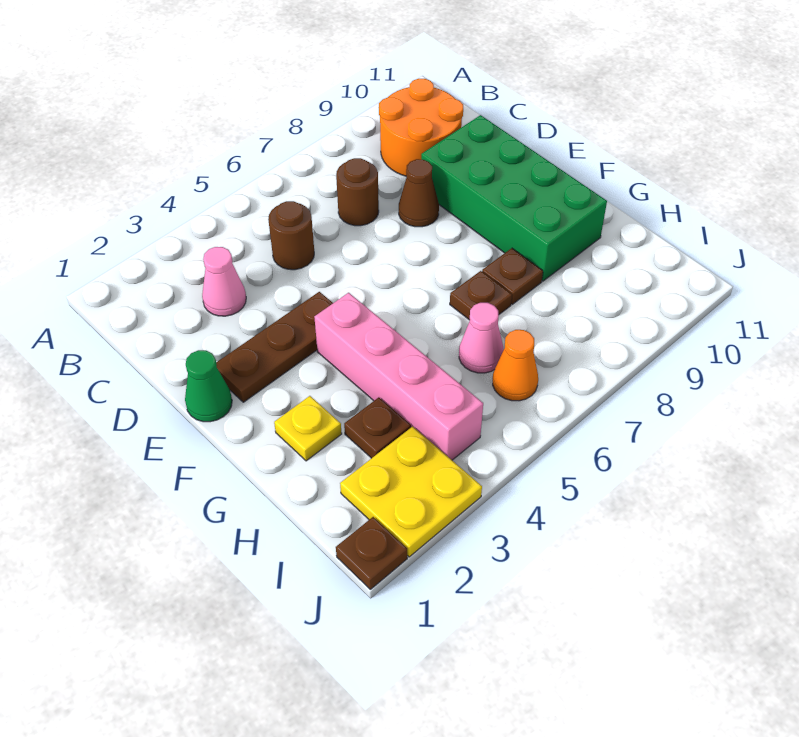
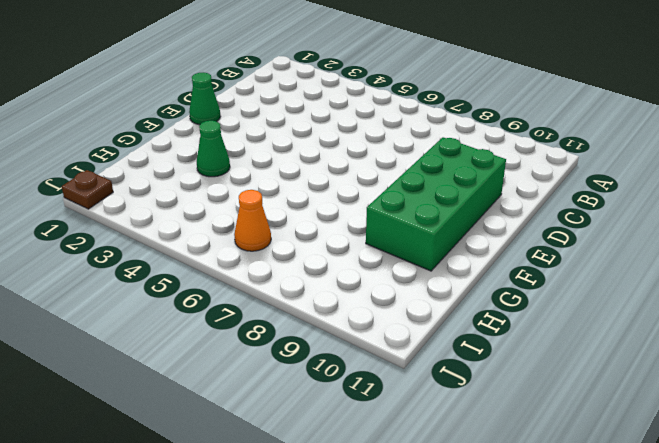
green 1x1 cone [197,121,230,177] -> none
none -> orange 2x2 round brick [379,79,463,176]
none -> pink 1x1 cone [202,247,246,316]
none -> brown 1x1 round brick [268,201,314,270]

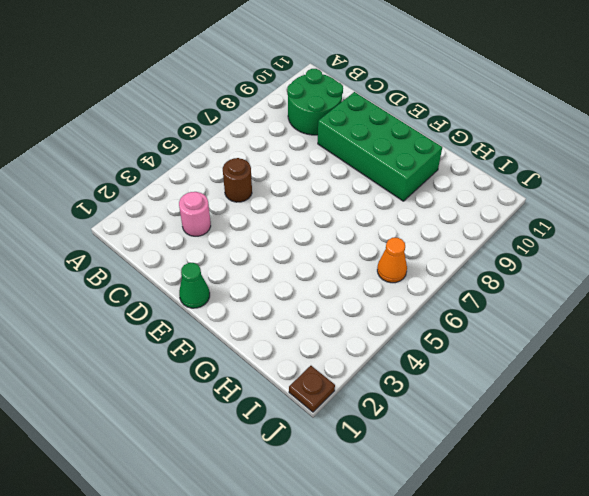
green 2x2 round brick [287,69,343,135] -> orange 2x2 round brick [379,79,463,176]
pink 1x1 round brick [179,192,211,236] -> pink 1x1 cone [202,247,246,316]
none -> brown 1x1 round brick [336,158,379,226]
none -> brown 1x1 cone [399,159,439,227]
none -> brown 1x3 plate [216,292,333,402]

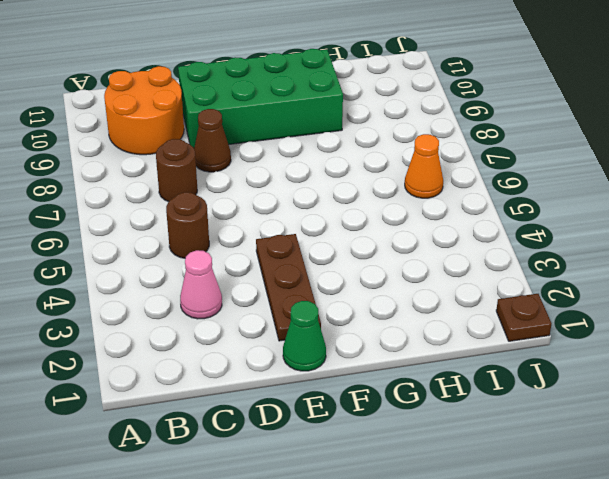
none -> pink 1x4 brick [314,293,483,460]
none -> yellow 1x1 plate [274,396,342,461]
none -> brown 1x1 plate [450,271,512,320]

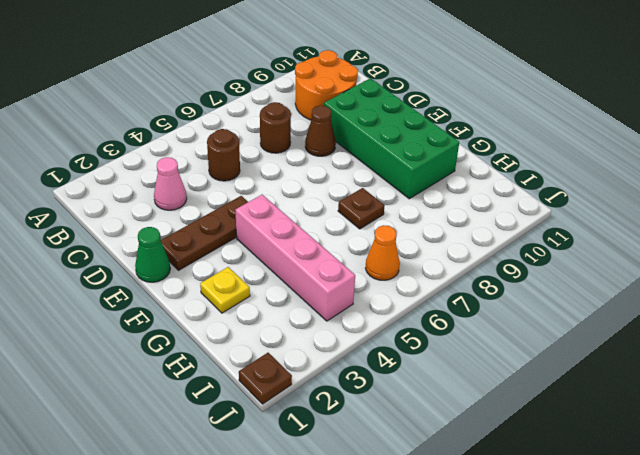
none -> brown 1x1 plate [482,248,543,304]
none -> brown 1x1 plate [344,397,411,458]
none -> pink 1x1 cone [459,303,504,373]

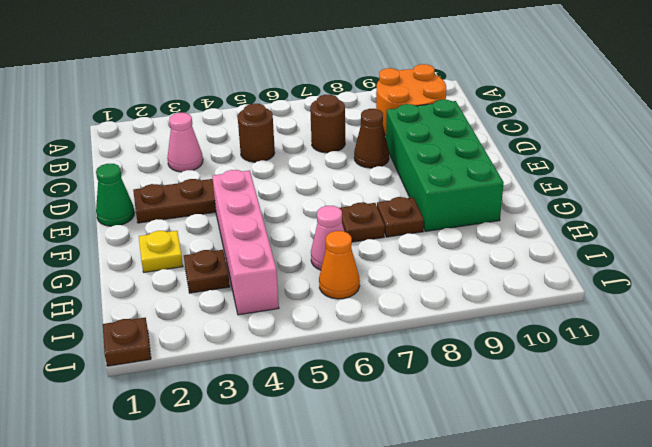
none -> yellow 2x2 plate [340,426,482,557]

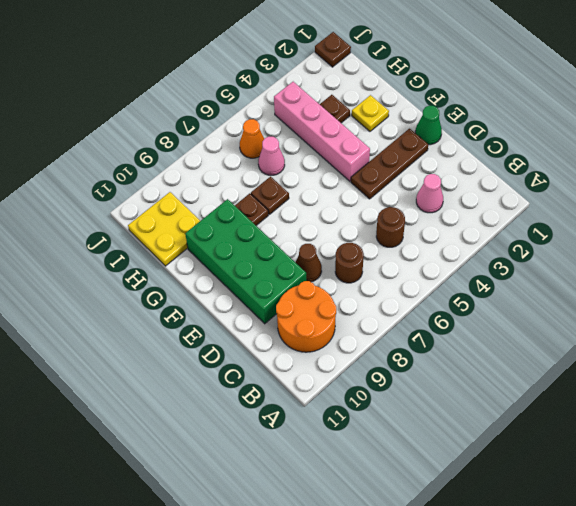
yellow 2x2 plate [128,192,200,266] -> yellow 2x2 plate moved to [340,426,482,557]

